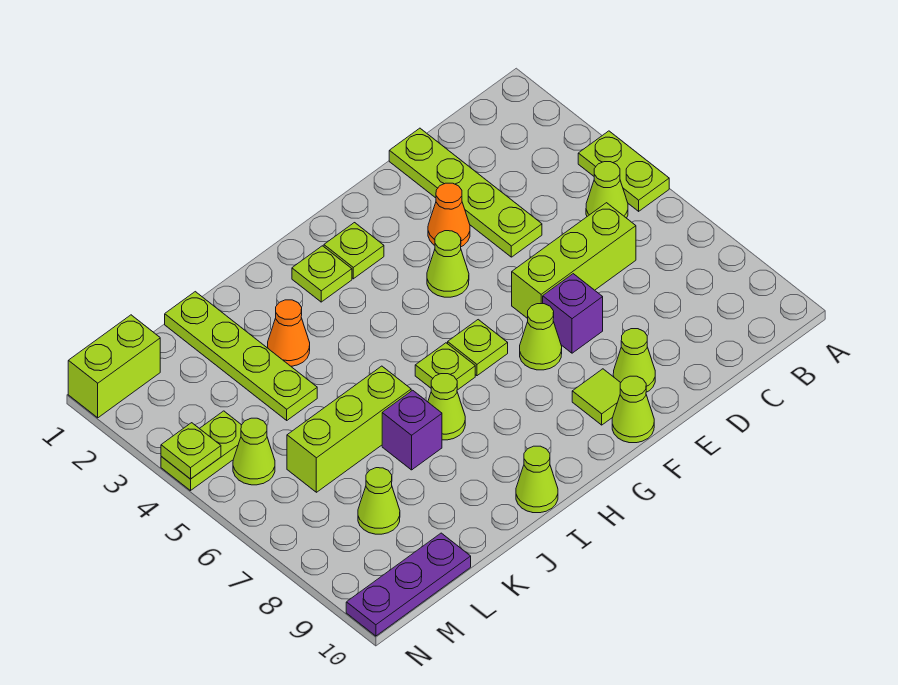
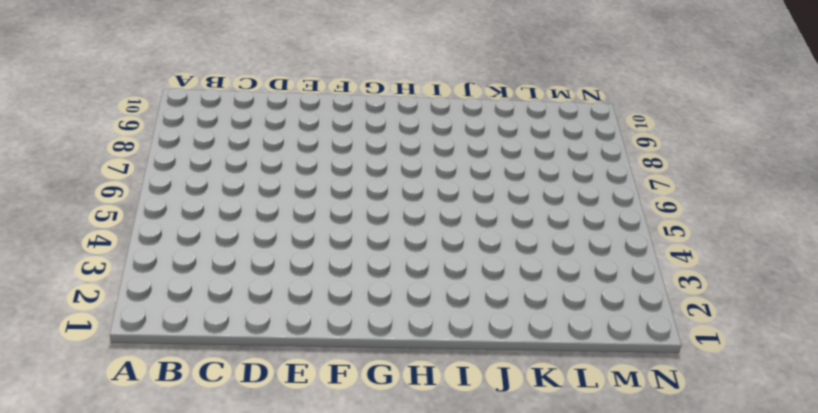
none -> lime 1x2 plate [578,131,669,211]
none -> lime 1x1 cone [586,162,628,218]
none -> lime 1x3 brick [512,203,636,319]

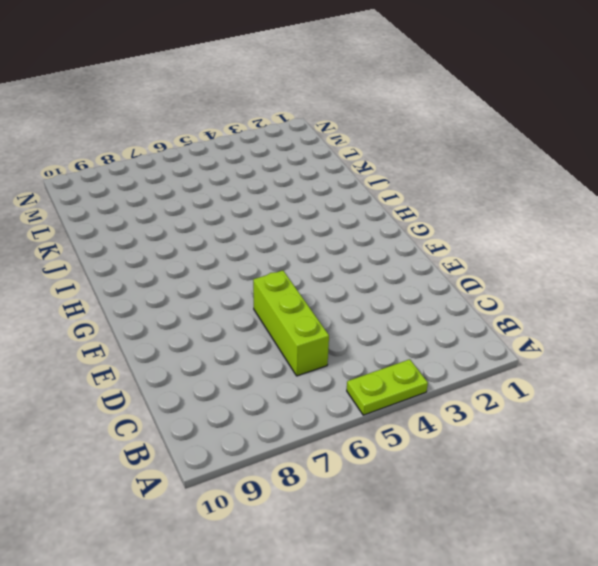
none -> lime 1x1 cone [586,162,628,218]
none -> lime 1x4 plate [389,128,542,257]
none -> orange 1x1 cone [428,183,470,247]

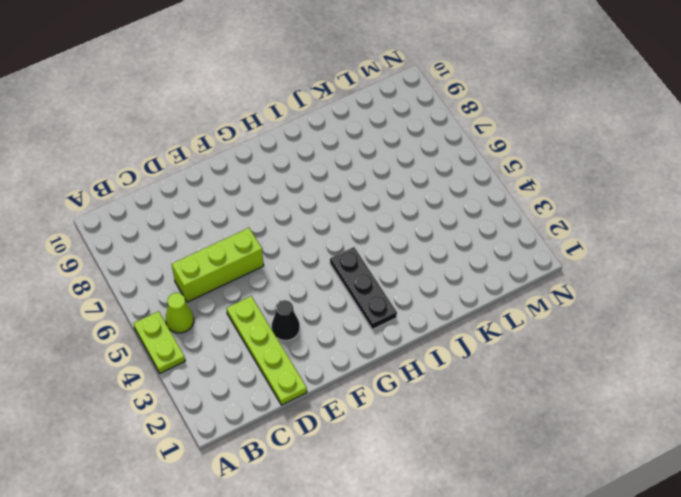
black 1x1 cone [272,300,300,341] -> orange 1x1 cone [428,183,470,247]
black 1x3 plate [330,247,397,329] -> lime 1x1 plate [292,246,352,302]
none -> purple 1x1 brick [543,274,603,353]
none -> lime 1x1 cone [613,329,655,392]
none -> lime 1x1 cone [427,231,469,297]

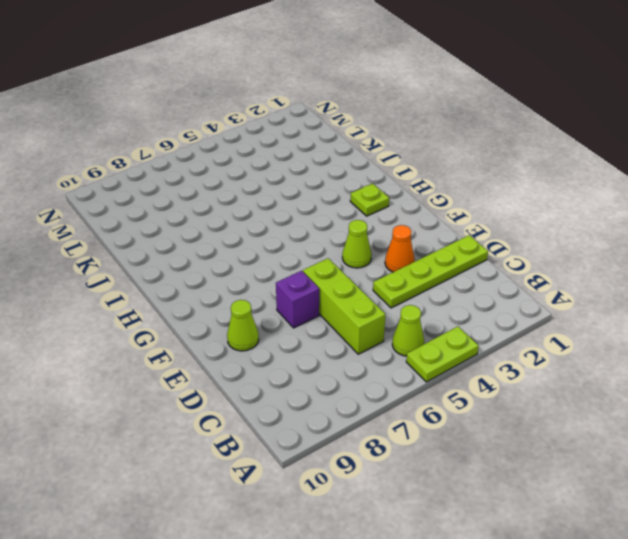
none -> lime 1x1 cone [520,304,562,370]
none -> lime 1x1 tile [572,369,621,425]
none -> lime 1x1 cone [612,376,654,443]

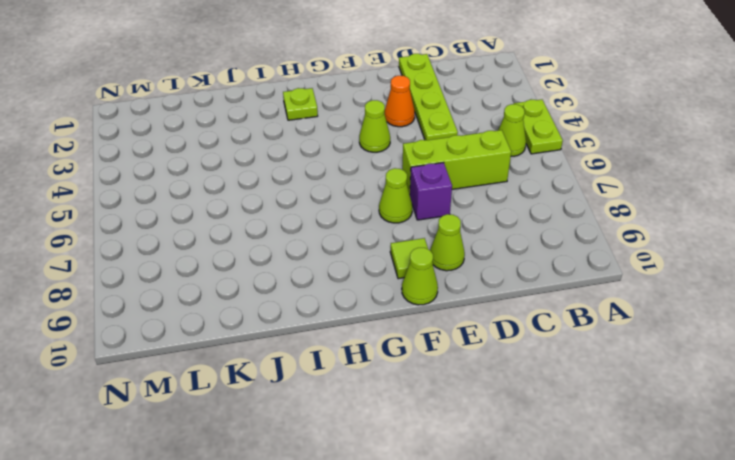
none -> lime 1x1 plate [324,223,384,279]
none -> lime 1x1 plate [448,320,508,376]
none -> lime 1x1 plate [415,343,475,390]

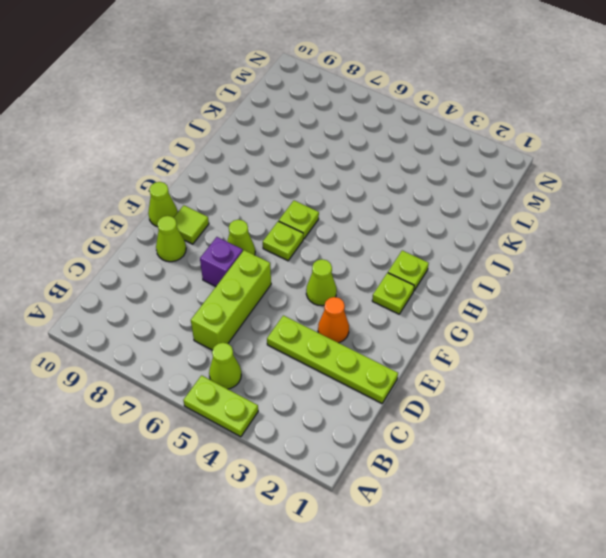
none -> lime 1x1 cone [428,374,465,440]
none -> lime 1x1 cone [516,446,558,513]
none -> orange 1x1 cone [268,300,310,366]

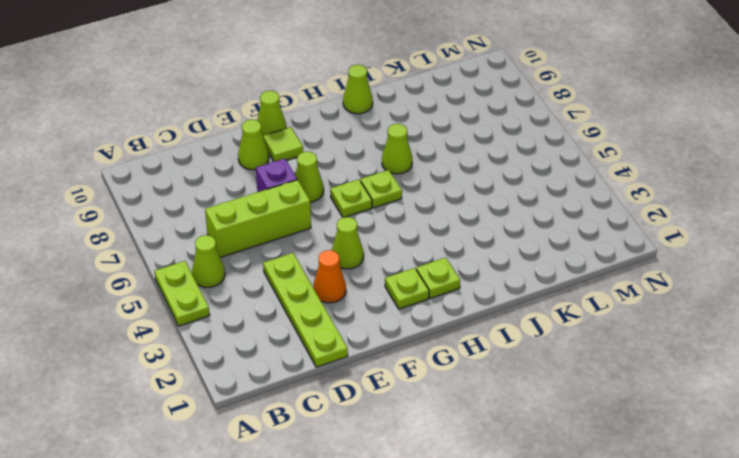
none -> orange 1x1 cone [268,300,310,366]
none -> lime 1x3 brick [287,366,411,492]
none -> purple 1x1 brick [382,390,442,470]

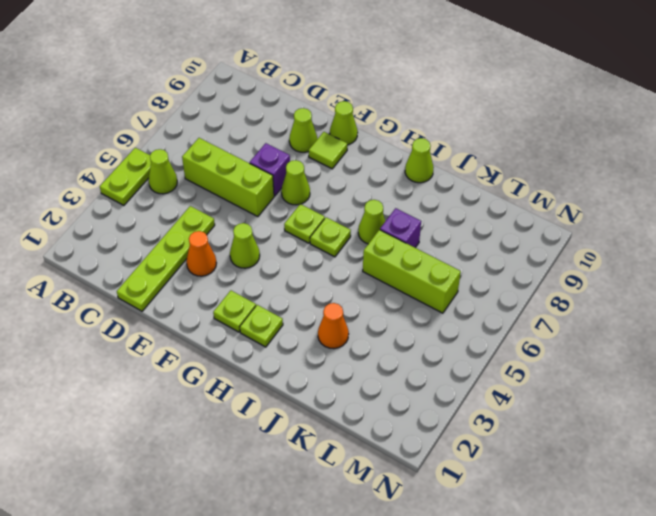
none -> lime 1x4 plate [165,292,317,420]
none -> lime 1x1 cone [358,468,400,534]
none -> purple 1x3 plate [346,533,471,636]

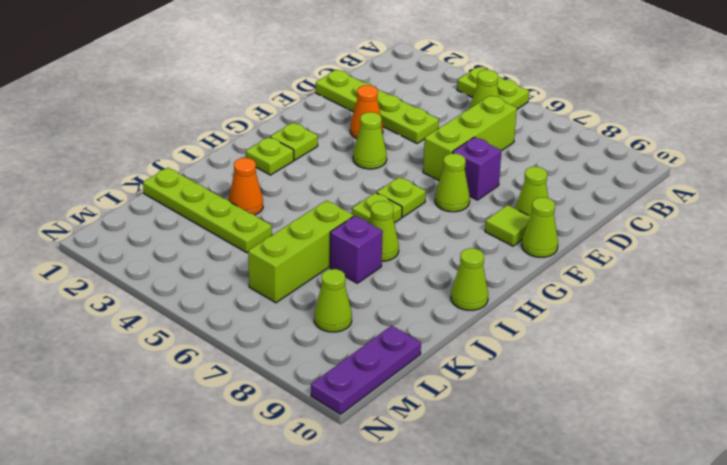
none -> lime 1x2 brick [68,315,160,418]
none -> lime 1x2 plate [161,411,241,491]
none -> lime 1x1 cone [233,418,275,485]

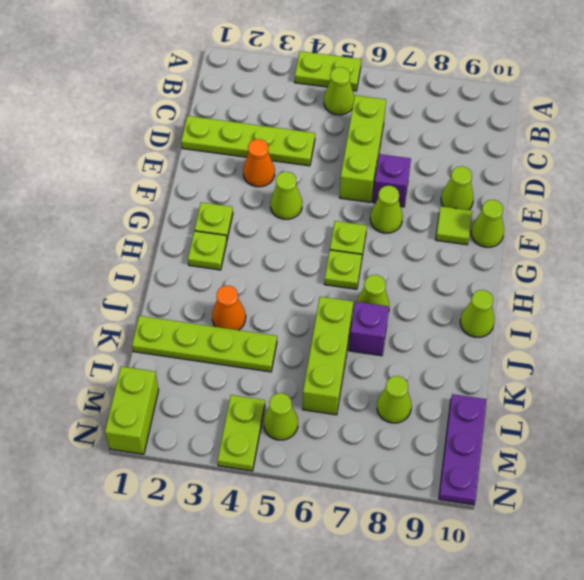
none -> lime 1x1 plate [161,423,221,479]

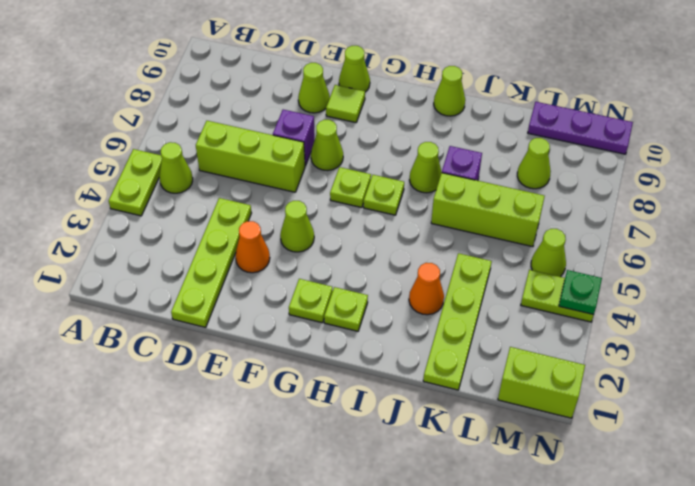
green 1x1 plate [559,270,602,315] -> lime 1x1 plate [161,423,221,479]

